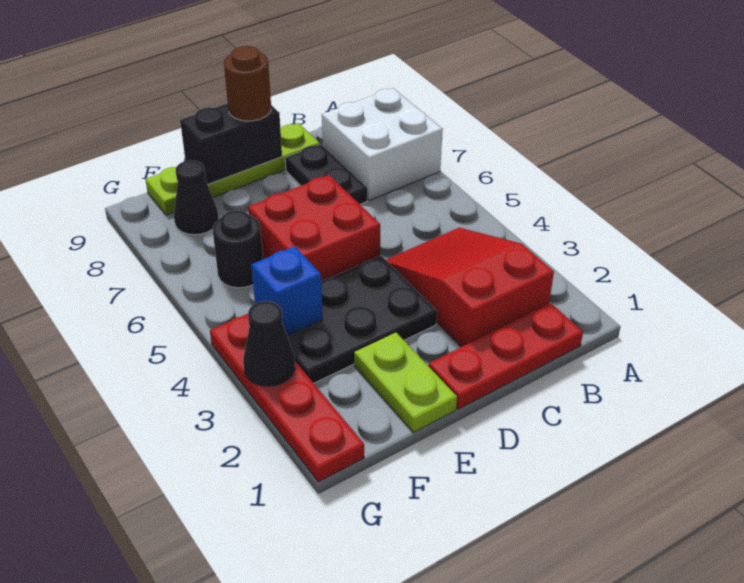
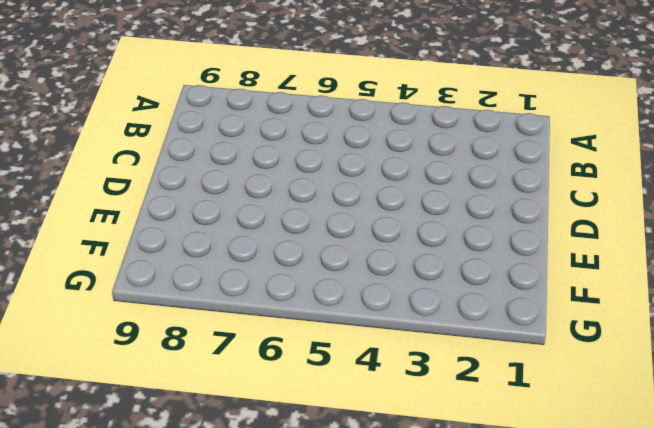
none -> white 2x2 brick [322,88,443,201]
none -> red 1x3 plate [429,303,583,409]
none -> red 2x3 slope [386,228,554,347]

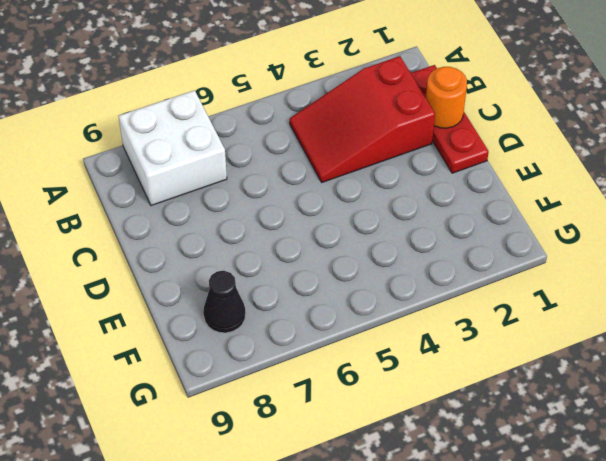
orange 1x1 round brick [426,67,467,128] -> none
none -> black 1x2 plate [285,144,367,204]
none -> lime 1x4 plate [145,123,320,215]
none -> black 2x3 plate [287,256,437,383]

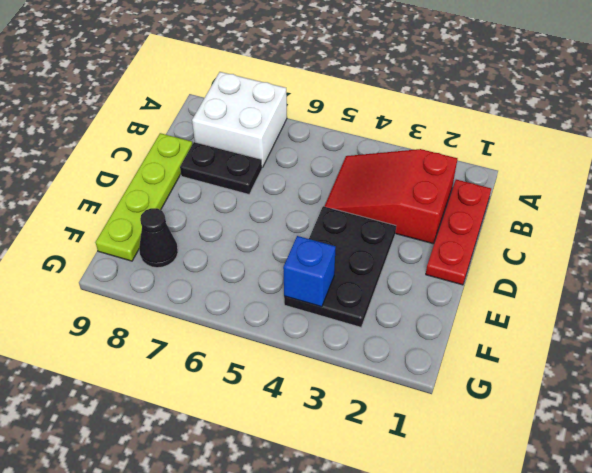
none -> red 2x2 brick [248,175,380,281]
none -> lime 1x2 plate [354,333,457,432]
none -> black 1x1 round brick [213,210,263,288]

